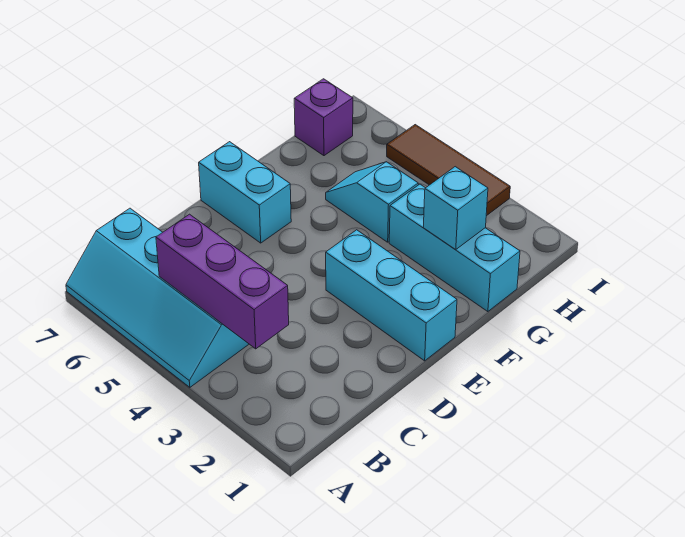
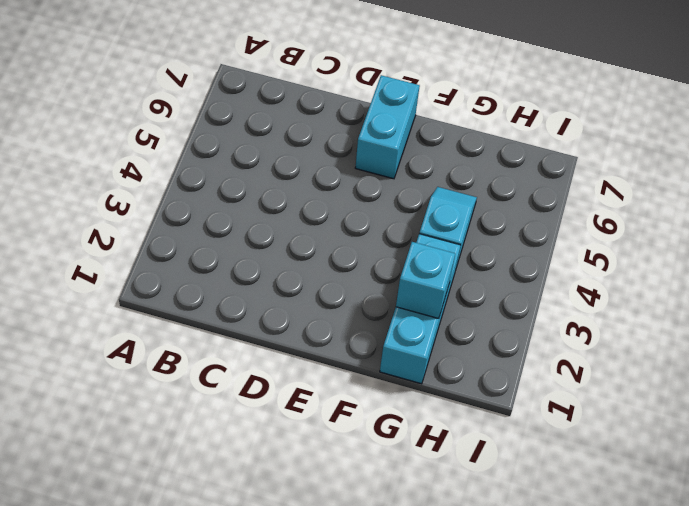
none -> cyan 2x4 slope [66,208,249,387]
none -> cyan 1x3 brick [326,230,457,361]

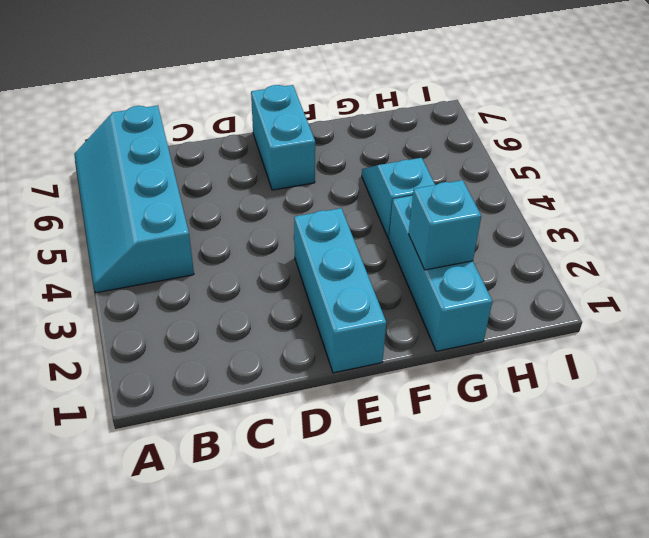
none -> purple 1x1 brick [294,79,353,156]
none -> brown 1x3 tile [387,125,510,216]

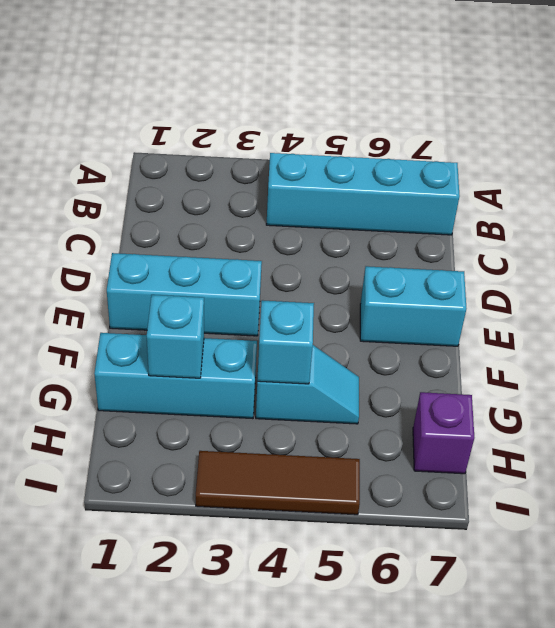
cyan 1x1 brick [257,300,314,384] -> none
none -> purple 1x3 brick [156,214,289,349]

